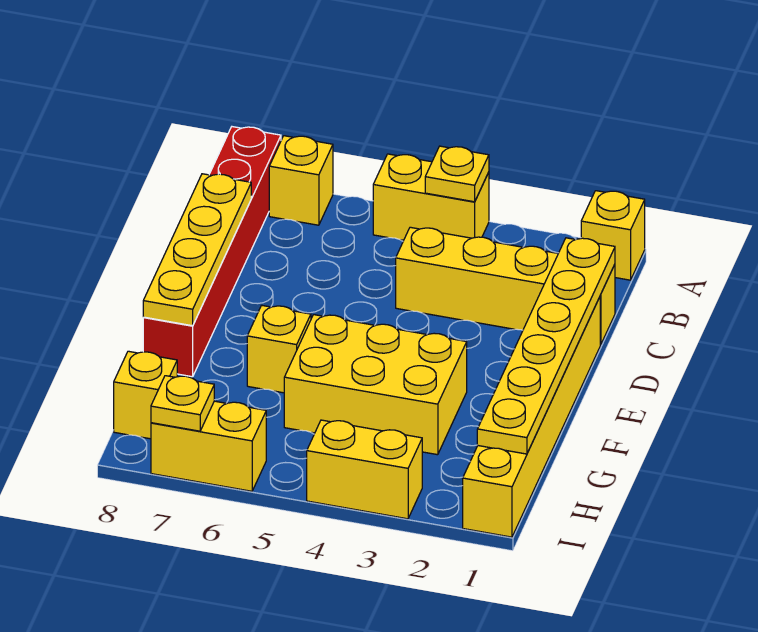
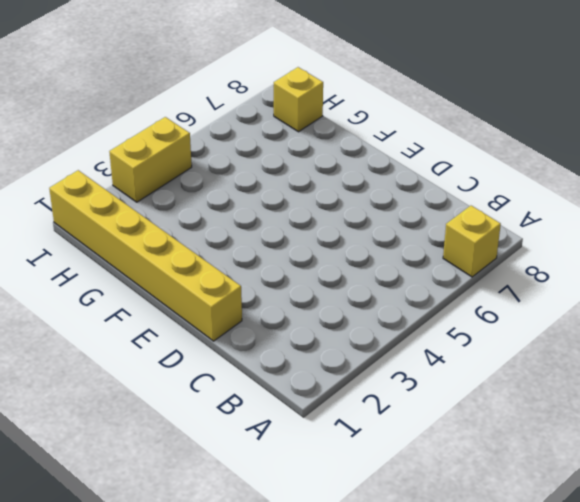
none -> yellow 1x1 brick [581,191,645,280]
none -> yellow 1x2 brick [373,154,489,240]
none -> red 1x6 brick [143,127,281,377]

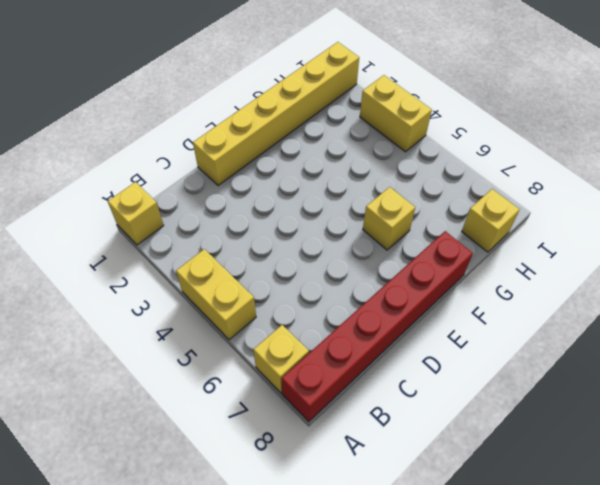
none -> yellow 1x4 brick [396,227,615,344]
none -> yellow 2x3 brick [284,315,467,455]
none -> yellow 1x2 brick [151,401,266,491]

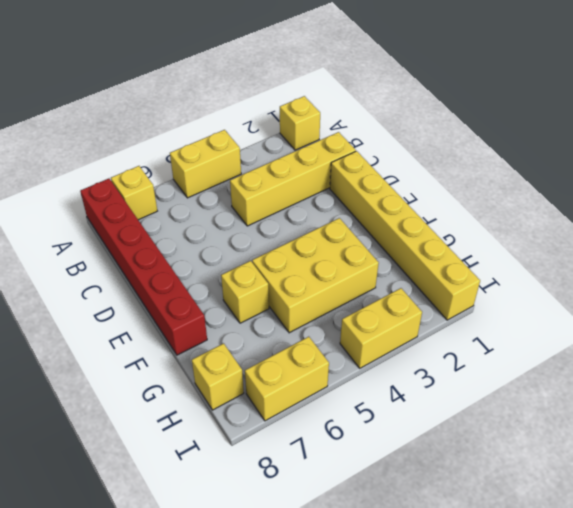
none -> yellow 1x1 plate [425,146,489,202]
none -> yellow 1x6 plate [477,238,615,454]
none -> yellow 1x4 plate [143,174,251,326]

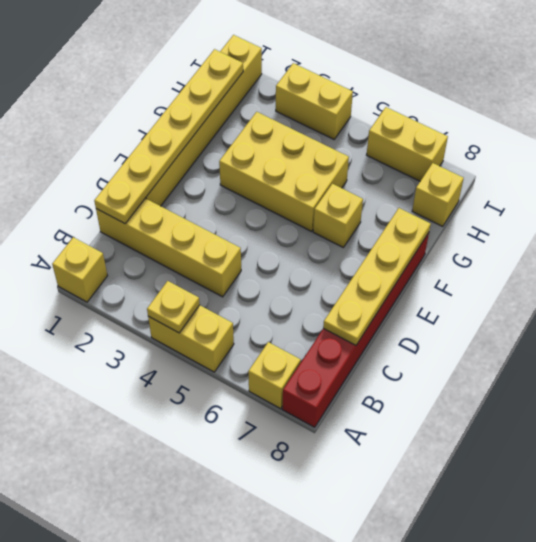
none -> yellow 1x1 plate [151,376,214,431]

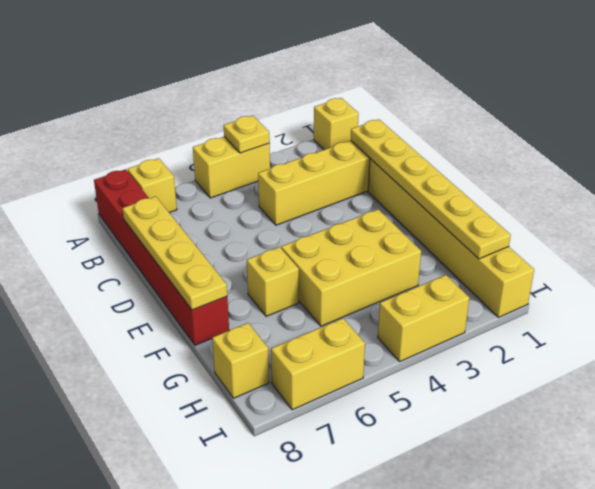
none -> yellow 1x1 plate [151,376,214,431]

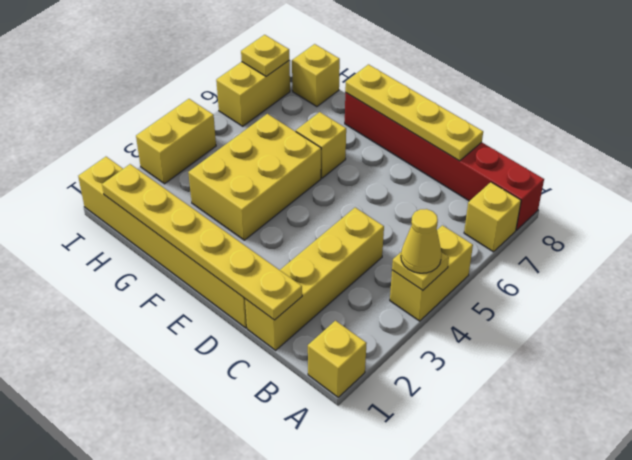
yellow 1x1 cone [401,209,442,273] -> none

